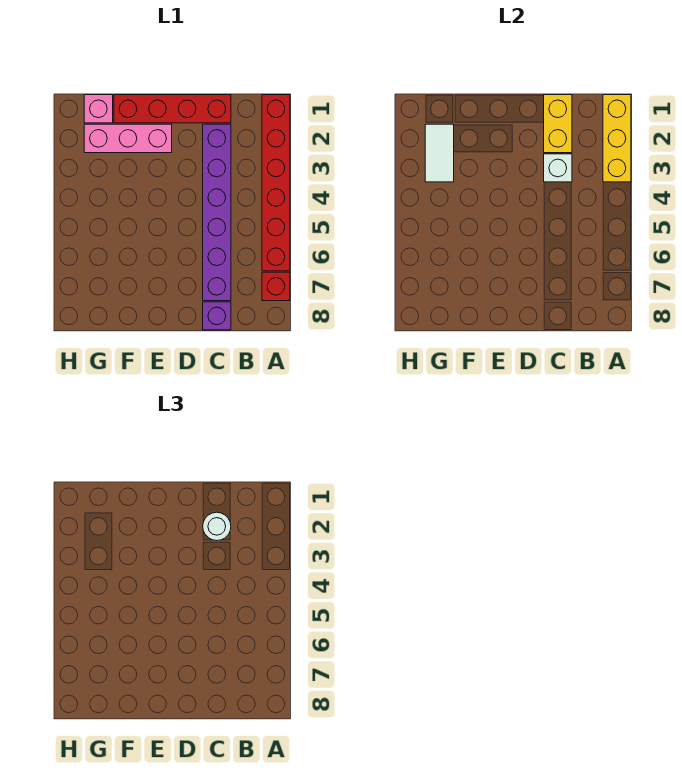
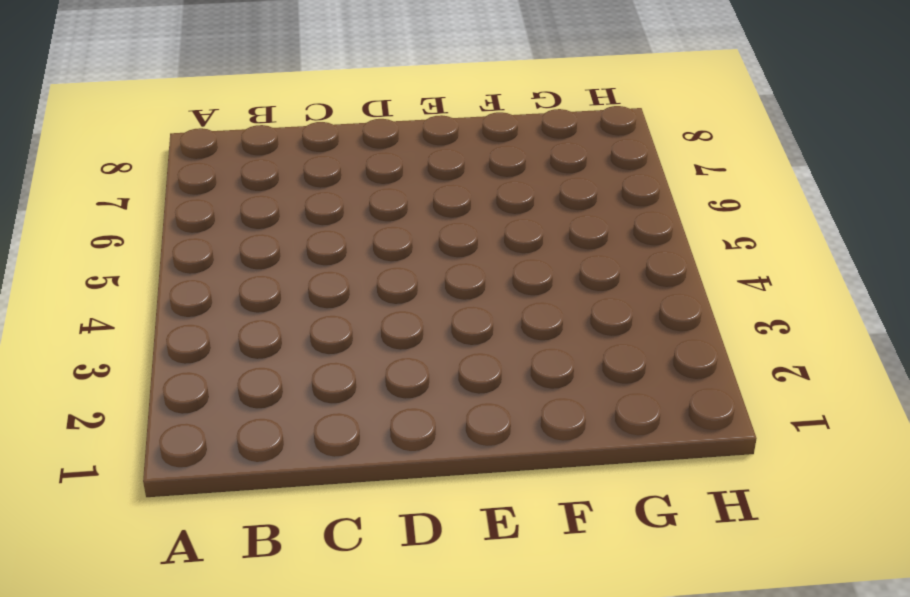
none -> red 1x6 brick [262,95,290,271]
none -> red 1x1 brick [262,272,290,301]
none -> red 1x4 brick [114,95,231,123]

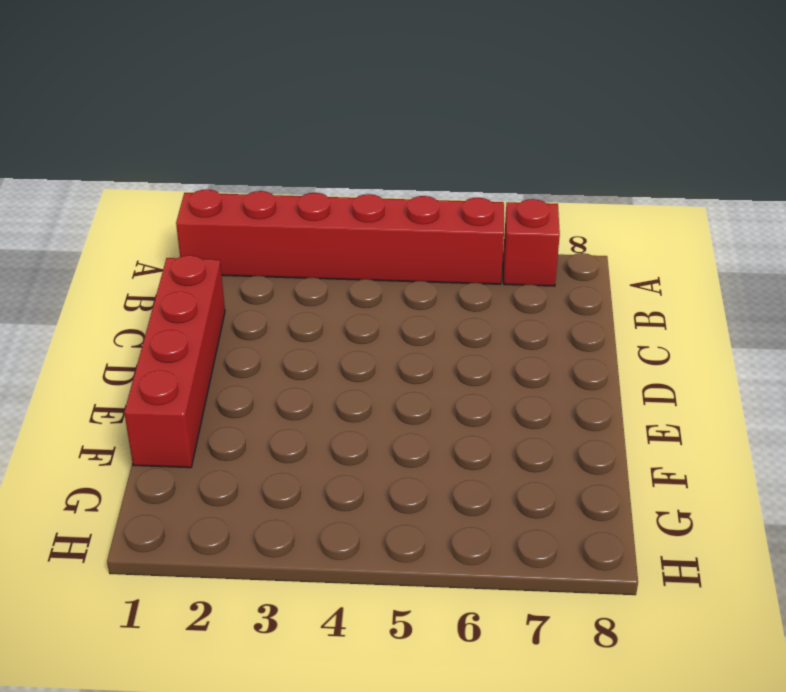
none -> purple 1x6 brick [203,124,231,301]
none -> purple 1x1 brick [203,302,231,330]
none -> pink 1x3 brick [84,124,172,153]

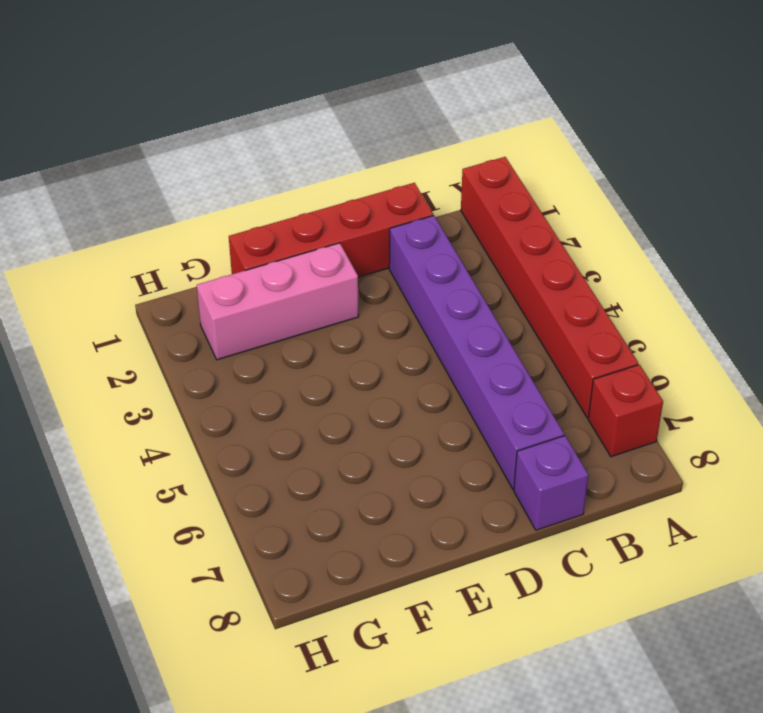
none -> pink 1x1 brick [84,95,113,123]
none -> yellow 1x3 brick [603,95,631,182]
none -> yellow 1x2 brick [544,95,572,153]

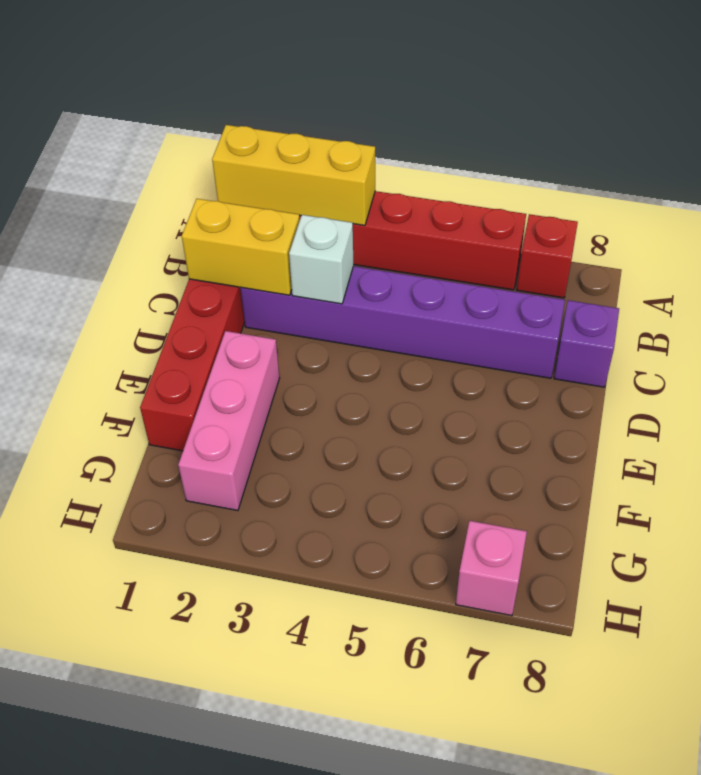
pink 1x1 brick [456,521,527,616] -> pink 1x1 brick moved to [84,95,113,123]
none -> white 1x2 tile [425,124,454,182]
none -> white 1x1 round brick [203,512,231,541]

